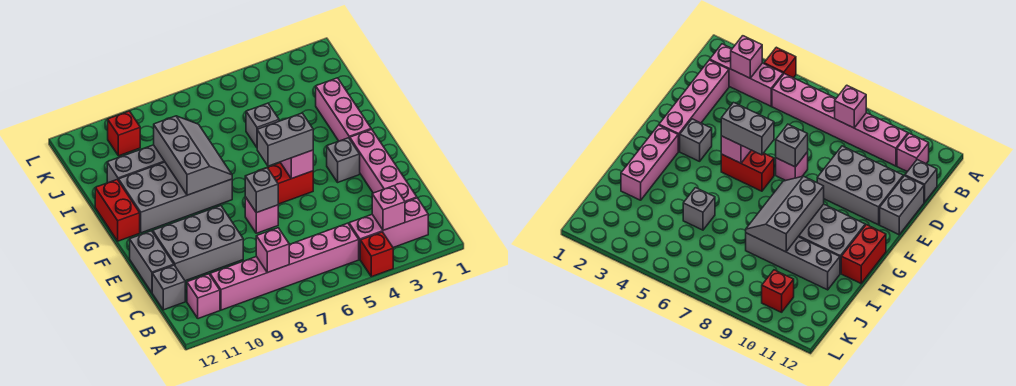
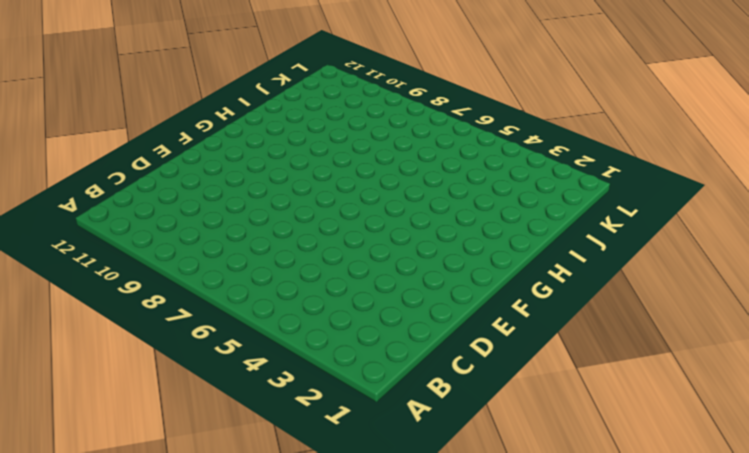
none -> red 1x1 brick [360,232,393,277]
none -> pink 1x3 brick [349,198,428,259]
none -> pink 1x6 brick [210,223,359,310]

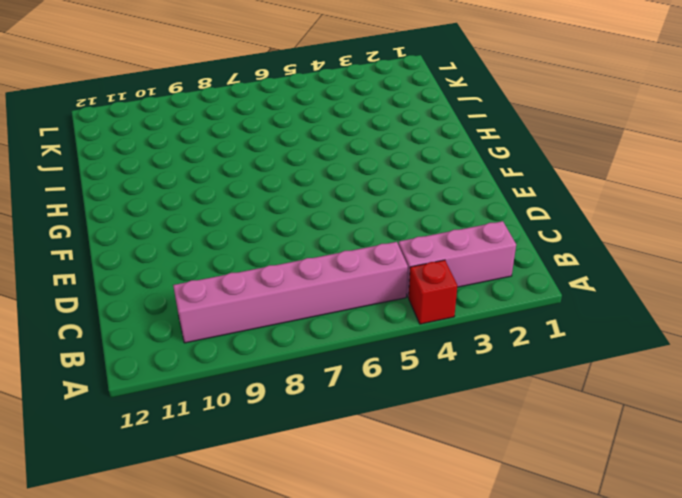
none -> pink 1x1 brick [187,274,220,319]
none -> pink 1x4 brick [350,129,417,202]
none -> grey 1x1 brick [152,265,185,310]

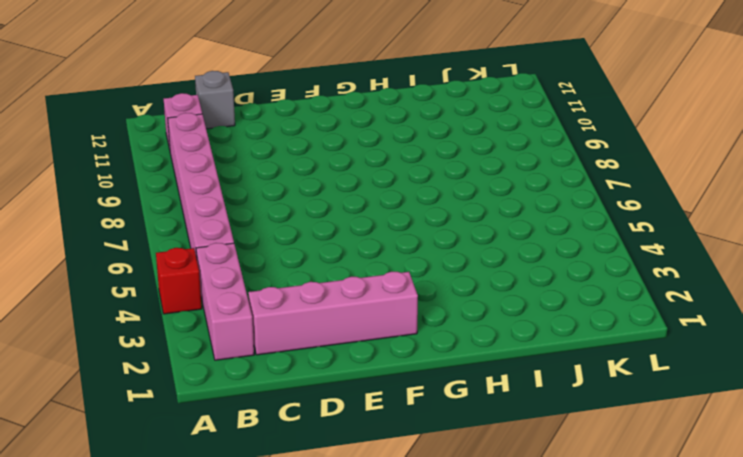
none -> grey 2x3 brick [153,206,243,281]
none -> grey 1x2 brick [130,231,174,292]
none -> pink 1x1 brick [245,197,278,233]

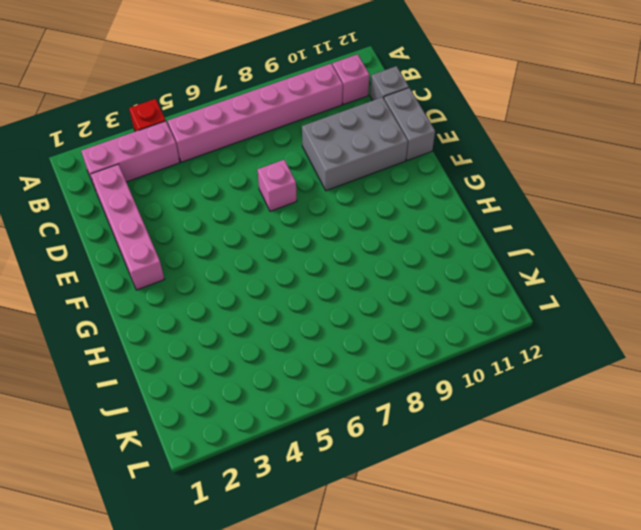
none -> grey 1x1 brick [327,138,360,182]
none -> red 1x2 brick [258,163,313,204]
none -> pink 1x3 brick [316,78,371,141]

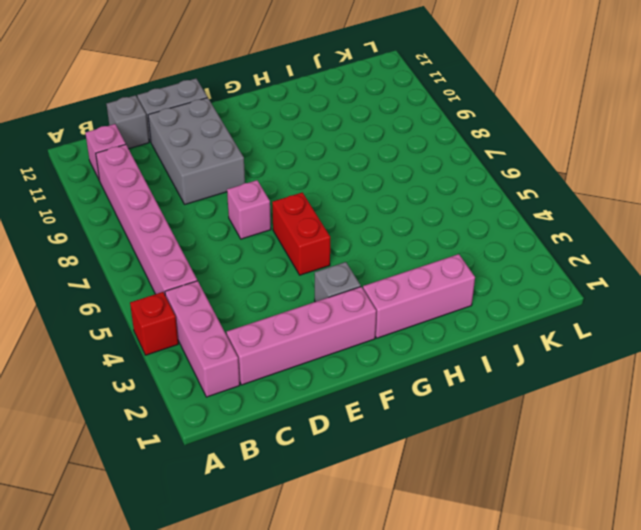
none -> grey 2x4 brick [119,162,232,233]
none -> red 1x2 brick [95,180,140,241]
none -> grey 1x1 brick [246,103,279,147]

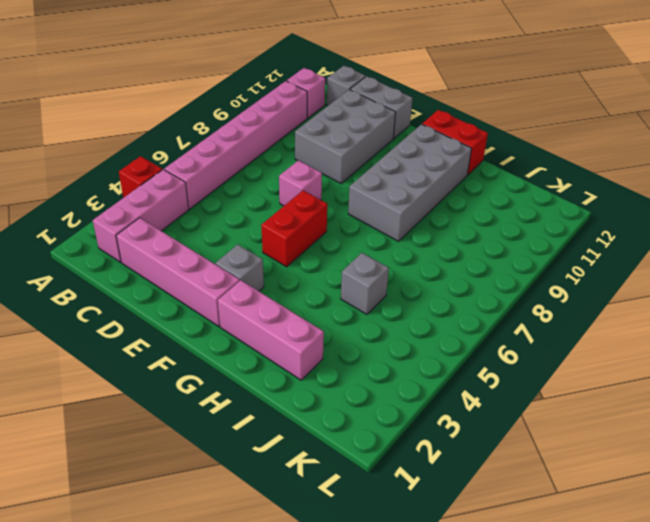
none -> grey 1x4 brick [107,145,165,183]
none -> red 1x1 brick [108,111,140,156]
none -> pink 1x1 brick [372,186,405,230]

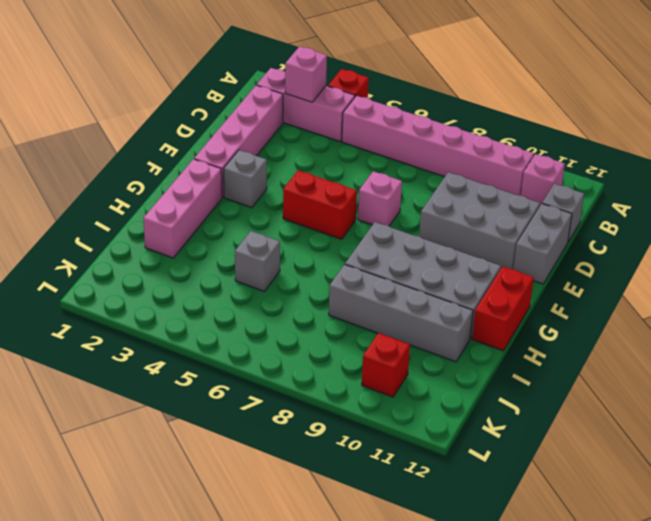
none -> pink 1x1 brick [256,228,289,273]
none -> grey 1x1 brick [245,168,278,213]
none -> pink 1x1 brick [280,150,313,179]

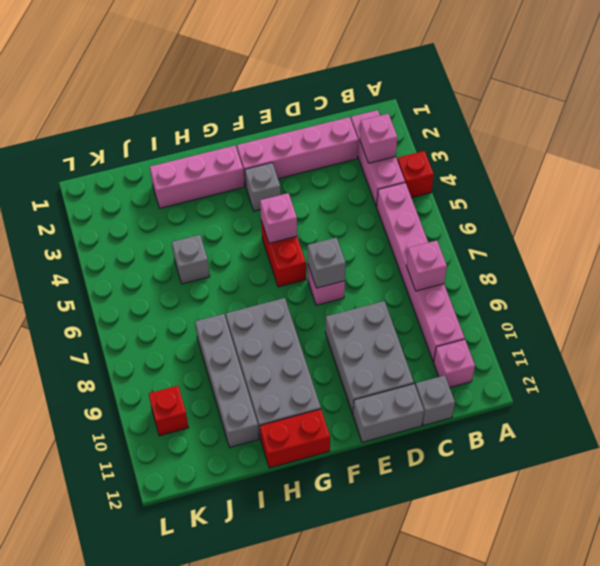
none -> grey 2x3 slope [154,116,232,195]
none -> grey 1x2 brick [257,113,313,166]

